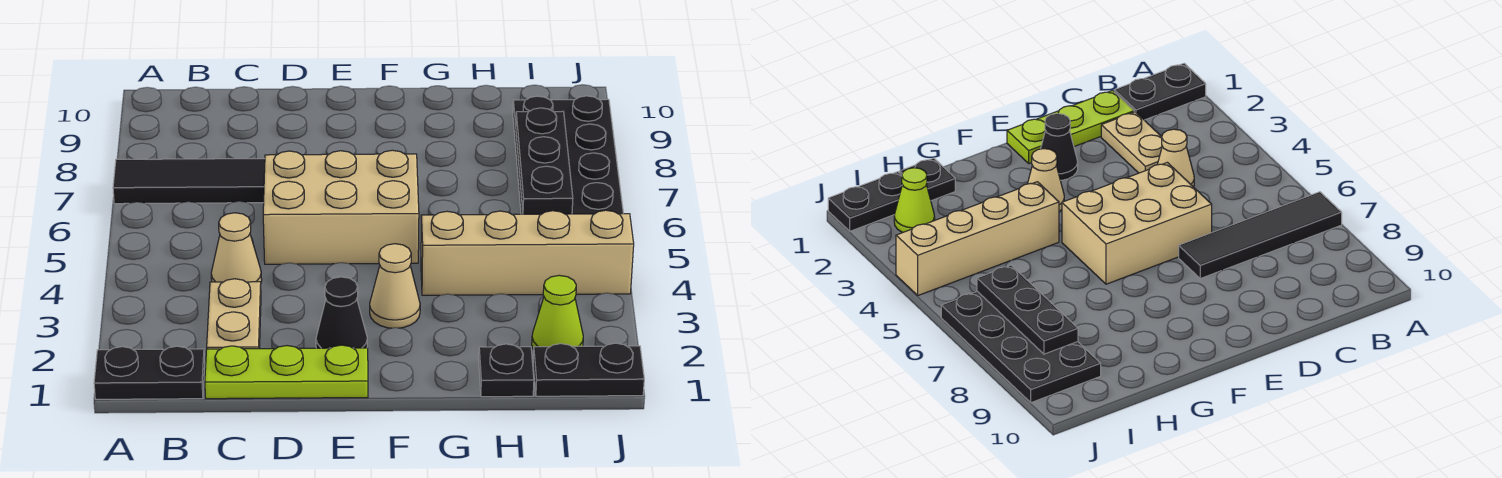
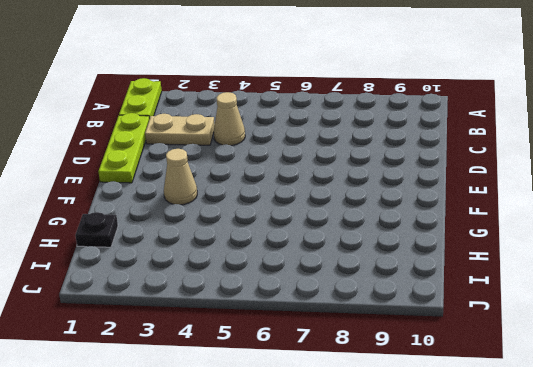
lime 1x2 plate [119,78,162,119] -> black 1x2 plate [94,346,205,399]
none -> black 1x4 tile [113,159,265,204]
none -> tan 2x3 brick [263,150,419,264]
none -> black 1x1 cone [316,277,367,348]

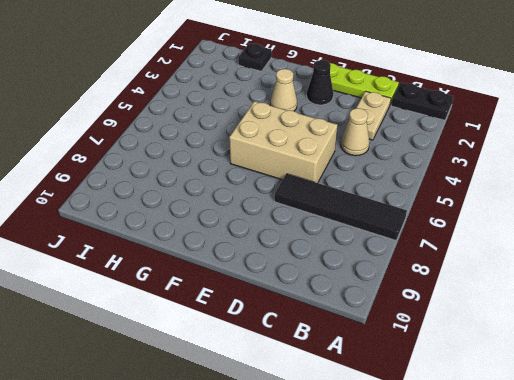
none -> tan 1x4 brick [421,210,634,295]
none -> black 1x2 plate [533,343,644,396]
none -> lime 1x1 cone [532,275,583,350]

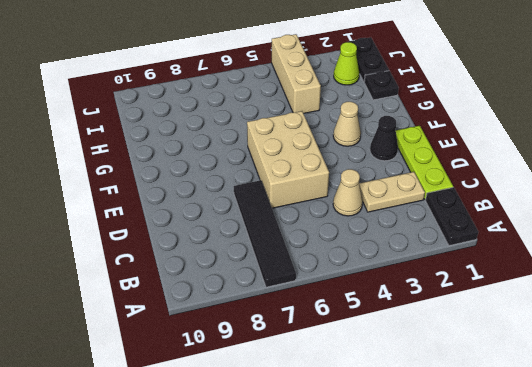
tan 1x3 brick [272,34,321,114] -> tan 1x4 brick [421,210,634,295]
none -> black 2x4 plate [513,96,623,214]
none -> black 1x3 plate [516,108,573,214]

